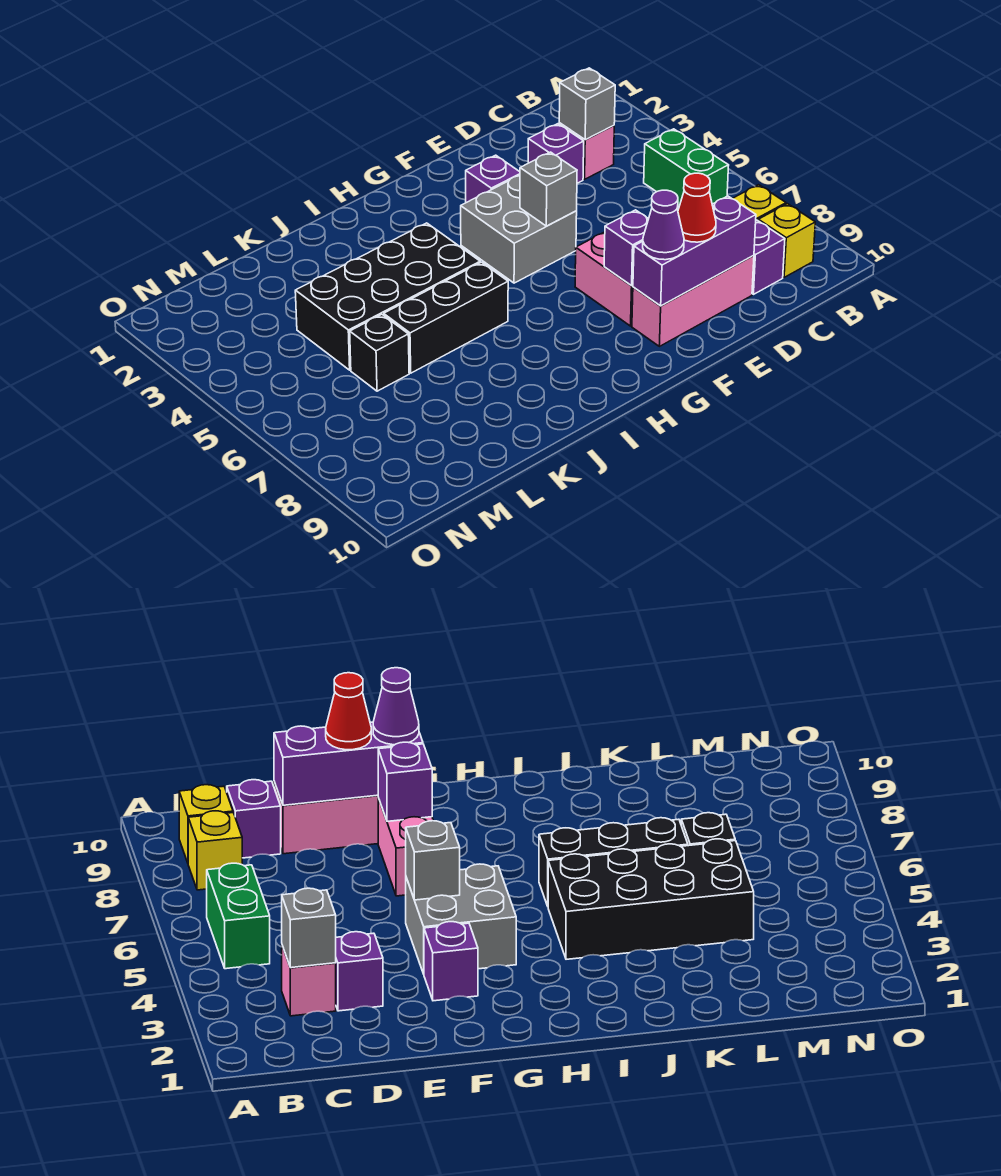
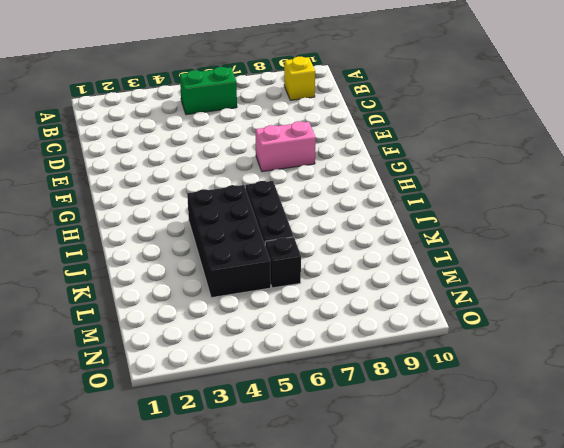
none -> yellow 1x1 brick [732,185,786,220]
none -> pink 1x1 brick [559,123,614,179]
none -> purple 1x1 brick [752,220,785,294]

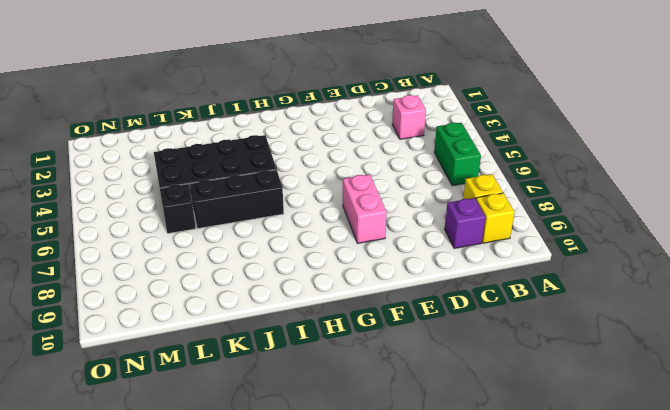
none -> purple 1x1 brick [528,124,584,183]
none -> pink 1x3 brick [632,256,754,346]
none -> purple 1x1 brick [466,155,520,203]

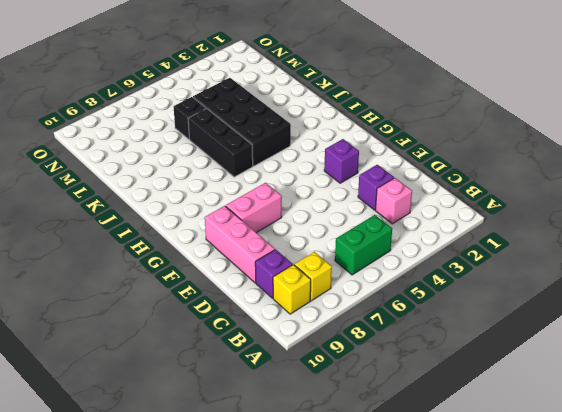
none -> grey 2x2 brick [461,175,577,283]
none -> grey 1x1 brick [559,68,615,140]
none -> purple 1x3 brick [633,196,756,306]

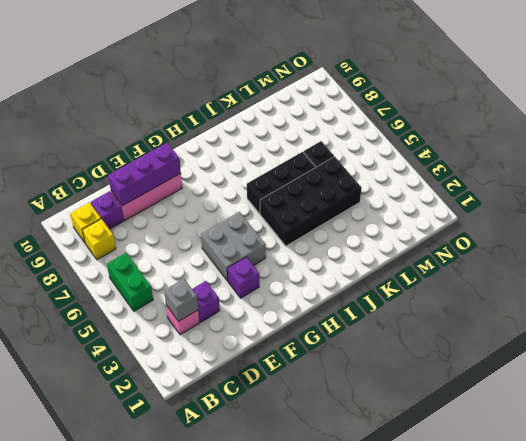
none -> pink 1x2 brick [575,232,633,326]
none -> grey 1x1 brick [520,152,577,226]
none -> purple 1x1 brick [604,210,648,285]

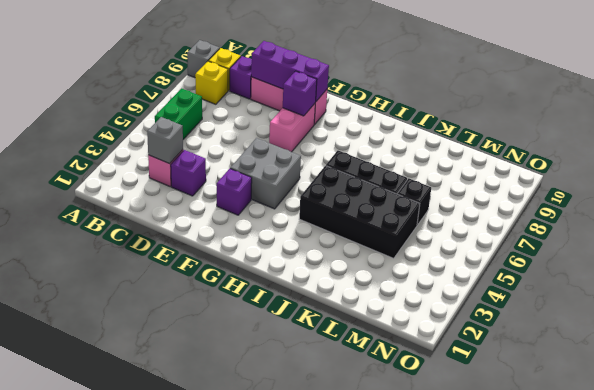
grey 1x1 brick [187,40,220,78] -> grey 1x1 brick moved to [520,152,577,226]
none -> red 1x1 cone [678,173,716,242]
none -> purple 1x1 cone [643,190,684,260]

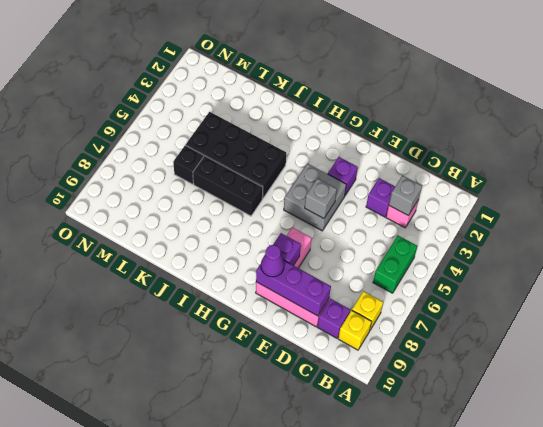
none -> red 1x1 cone [678,173,716,242]

